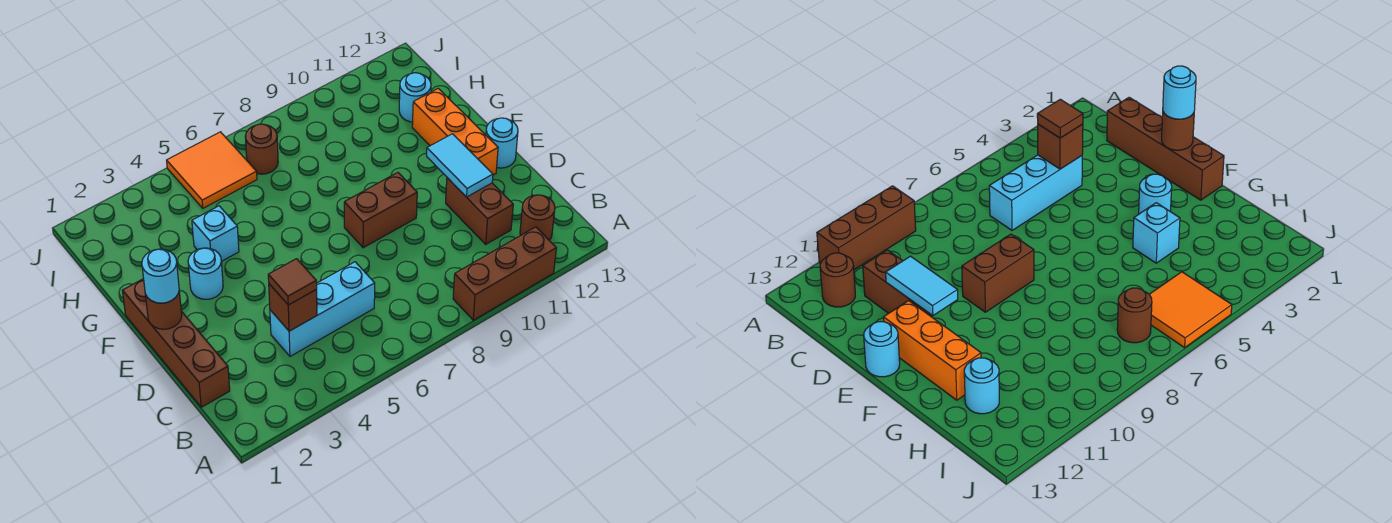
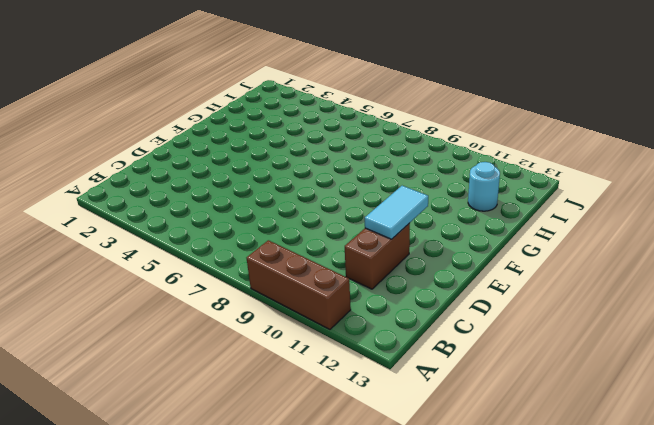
none -> brown 1x1 round brick [520,195,555,241]
none -> brown 1x4 brick [122,279,230,407]
none -> cyan 1x3 brick [270,262,375,356]

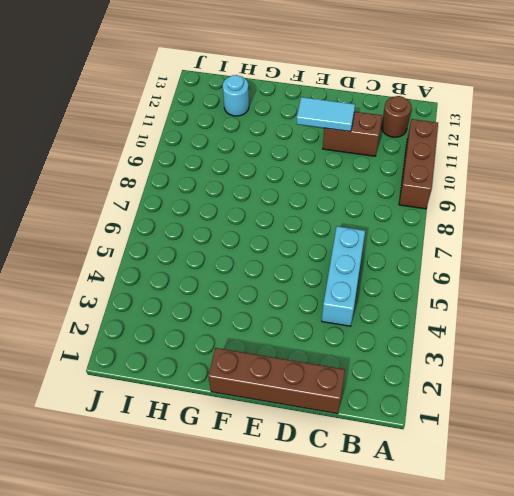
none -> brown 1x2 brick [344,173,417,248]
none -> orange 1x3 brick [412,88,498,175]
none -> cyan 1x1 round brick [486,118,518,168]

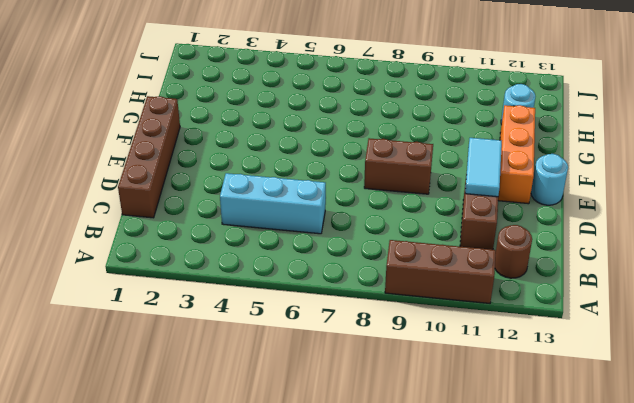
none -> cyan 1x1 round brick [188,248,223,299]
none -> cyan 1x1 brick [192,206,239,261]
none -> orange 2x2 tile [167,132,257,208]

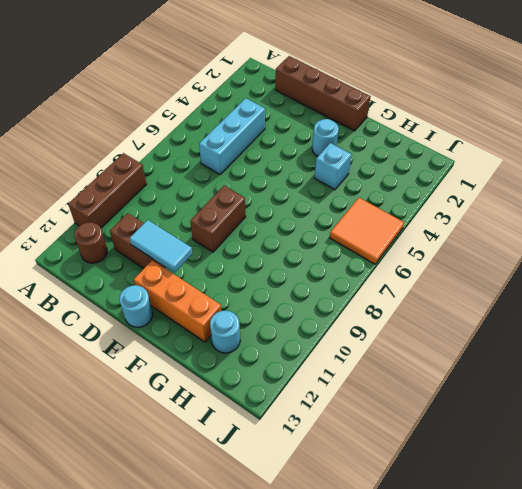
none -> brown 1x1 round brick [245,124,278,174]
none -> brown 1x1 brick [269,284,317,331]
none -> brown 1x1 round brick [145,292,182,329]

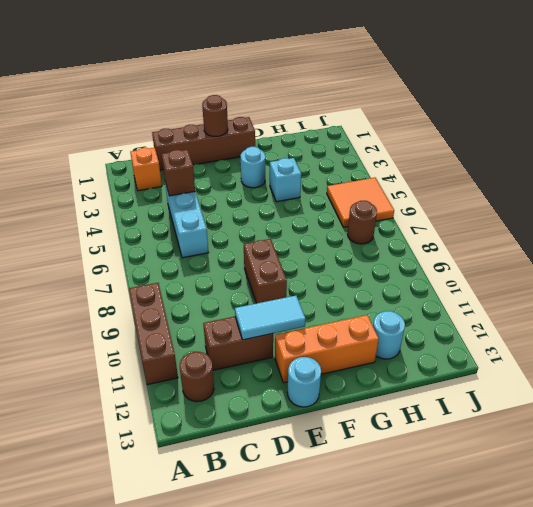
orange 1x1 brick [130,148,162,191] -> none
none -> brown 1x1 tile [268,259,317,305]
none -> cyan 1x1 round brick [142,249,179,303]

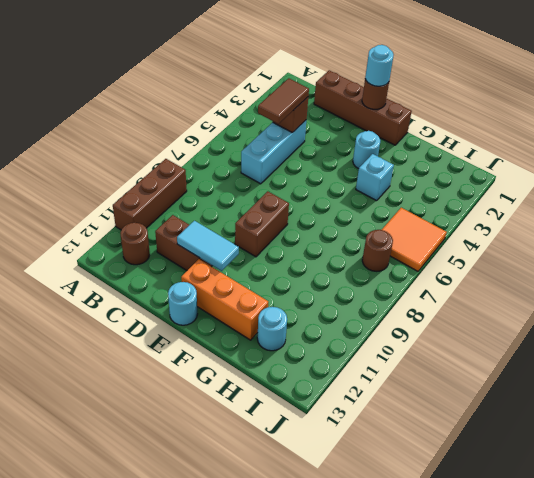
brown 1x2 tile [258,78,309,124] -> brown 1x1 tile [268,259,317,305]

